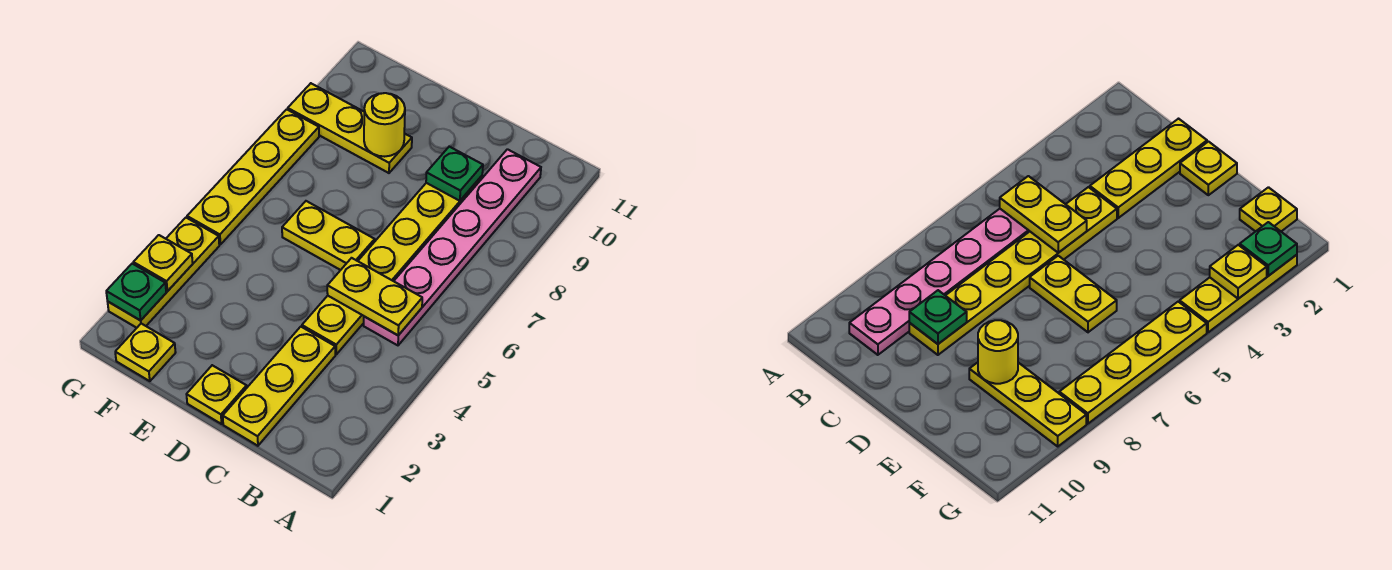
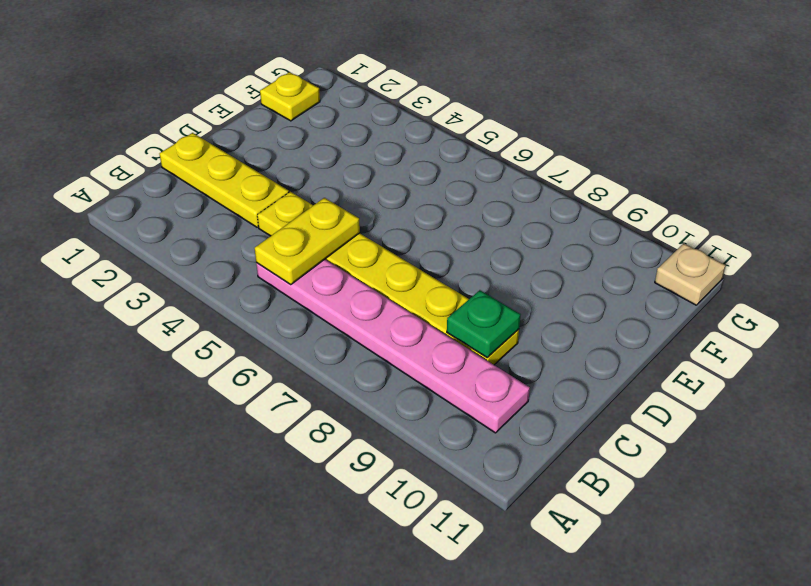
tan 1x1 plate [655,244,726,305] -> none
none -> yellow 1x1 plate [186,365,247,424]
none -> yellow 1x2 plate [282,201,375,270]
none -> yellow 1x3 plate [288,83,412,173]

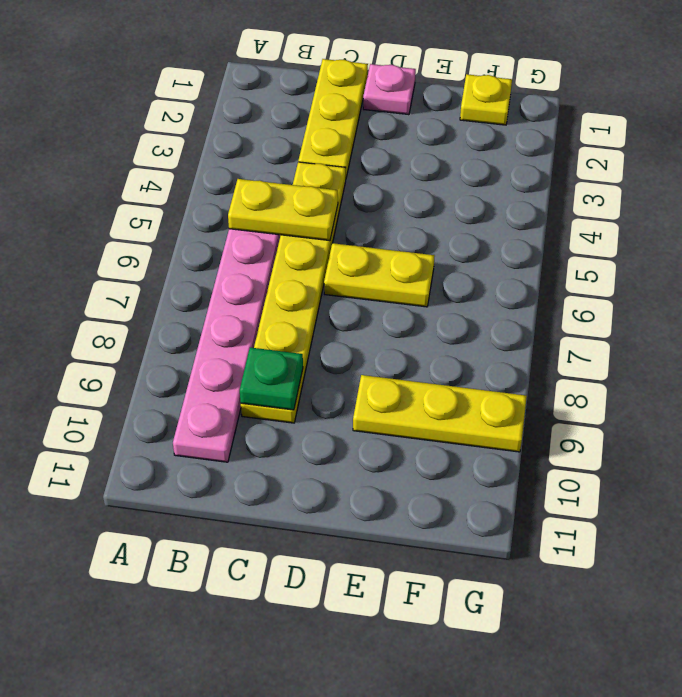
pink 1x1 plate [363,64,416,115] -> yellow 1x1 plate [186,365,247,424]
none -> yellow 1x3 plate [108,218,219,328]
none -> yellow 1x4 plate [187,109,319,245]
none -> yellow 1x1 round brick [364,93,405,157]

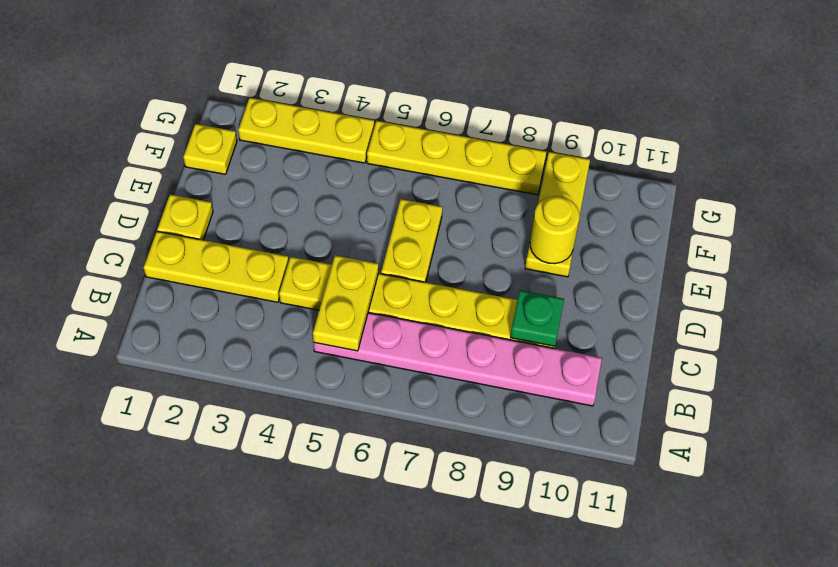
none -> green 1x1 plate [106,264,166,320]
none -> yellow 1x1 plate [133,235,193,291]

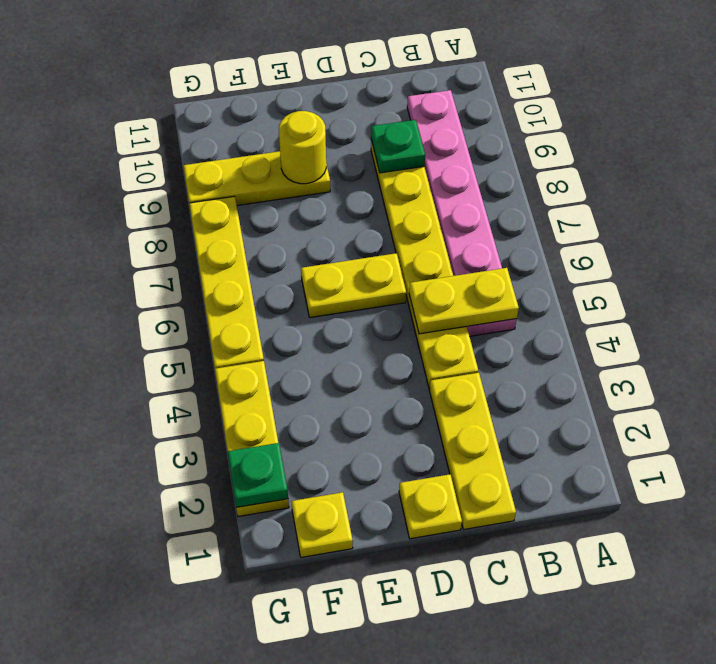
none -> yellow 1x1 plate [133,235,193,291]

